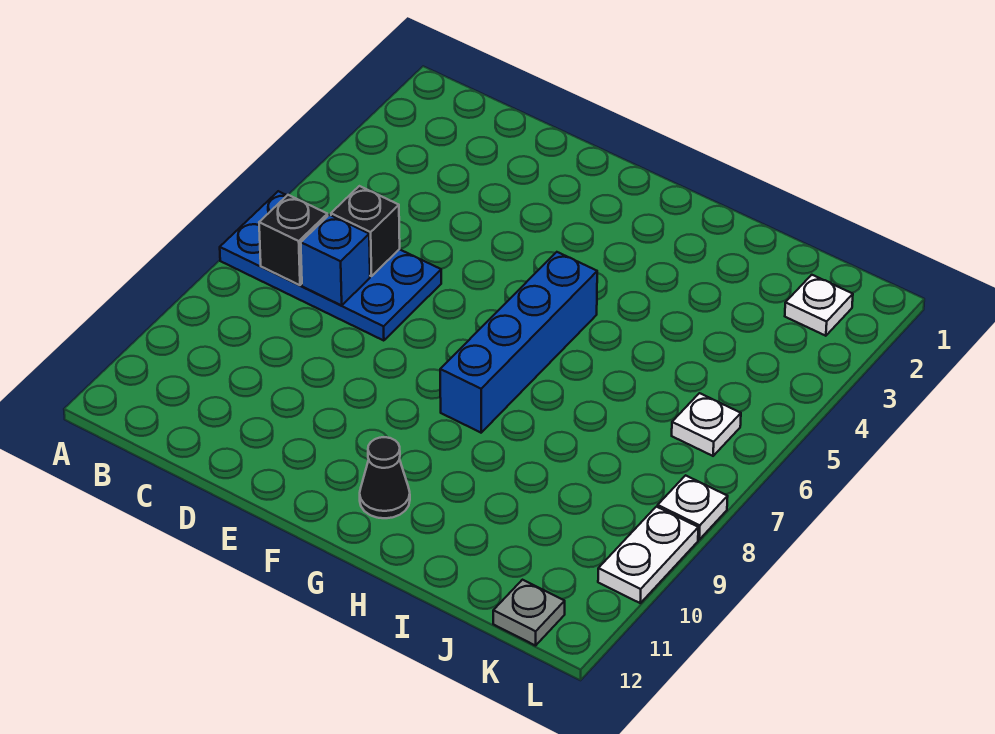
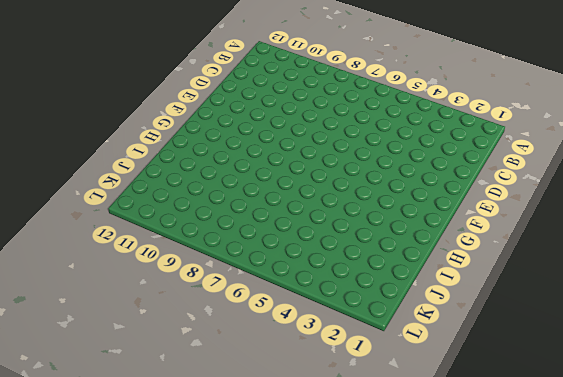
none -> blue 2x4 plate [220,191,441,341]
none -> blue 1x4 brick [440,252,597,433]

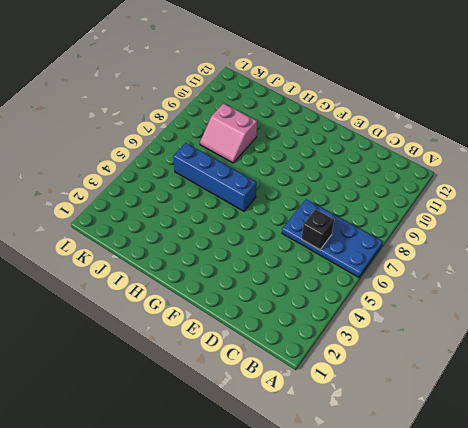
blue 1x4 brick [173,143,256,211] -> blue 1x4 brick turned to [440,252,597,433]
pink 2x2 slope [200,103,257,163] -> none
none -> black 1x1 cone [360,437,410,518]
none -> white 1x1 plate [785,275,853,336]

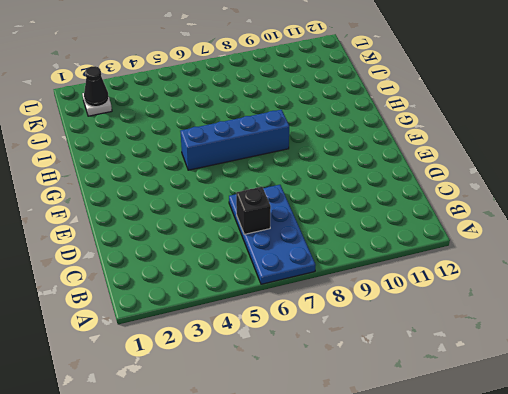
black 1x1 cone [84,66,109,107] -> black 1x1 cone moved to [360,437,410,518]
none -> white 1x1 plate [672,393,741,456]
none -> grey 1x1 plate [493,580,565,646]

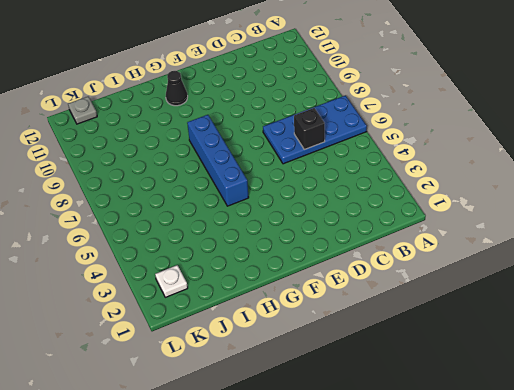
none -> white 1x1 plate [672,393,741,456]
none -> white 1x1 plate [658,475,728,539]

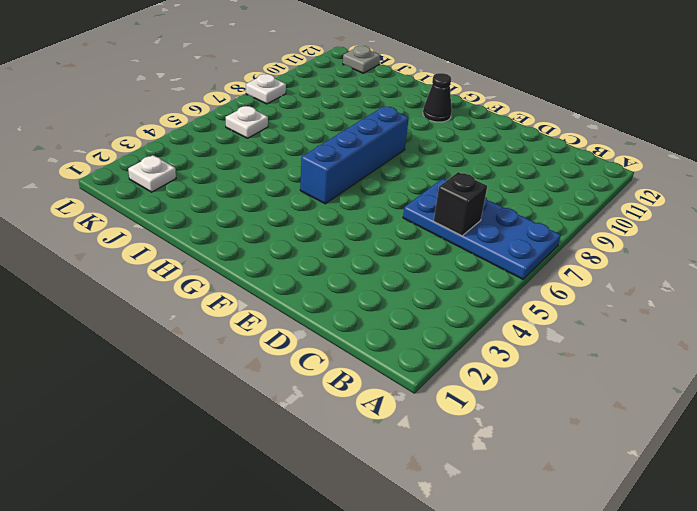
none -> white 1x2 plate [598,507,698,603]
none -> black 1x1 brick [259,195,328,285]

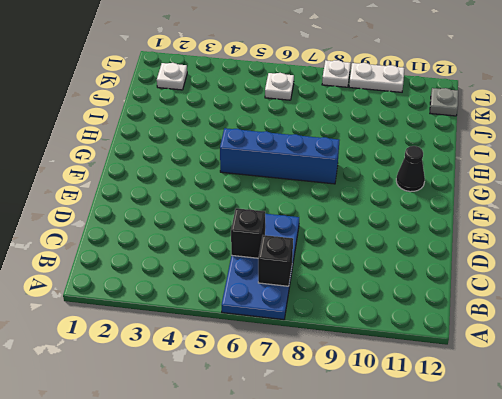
none -> blue 1x1 brick [301,215,370,305]

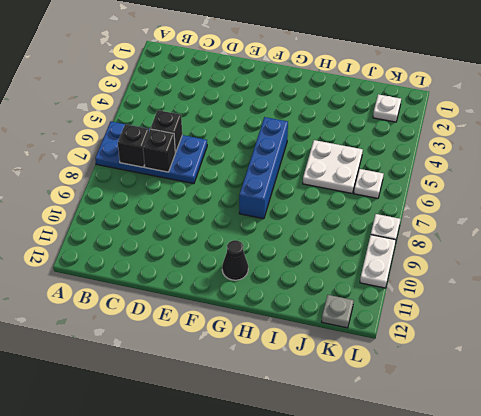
black 1x1 brick [143,129,176,172] -> blue 1x1 brick [301,215,370,305]
white 2x2 plate [303,140,363,193] -> none

